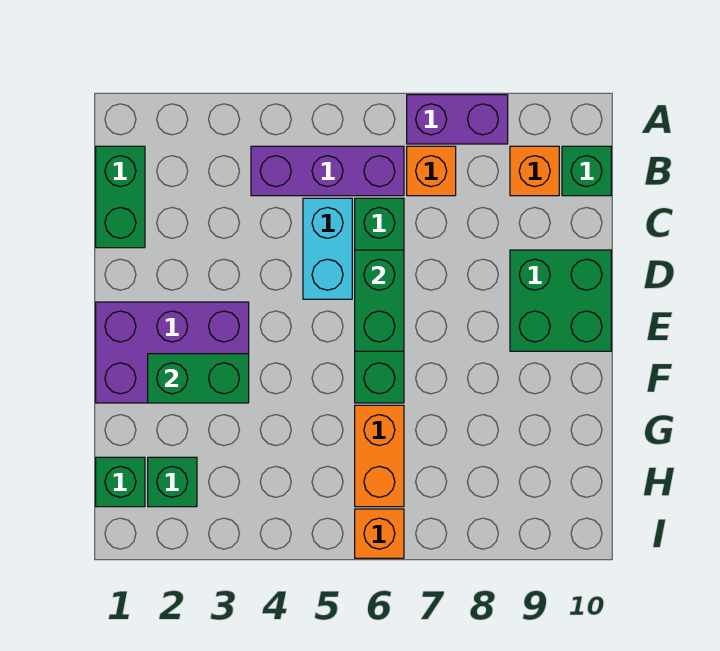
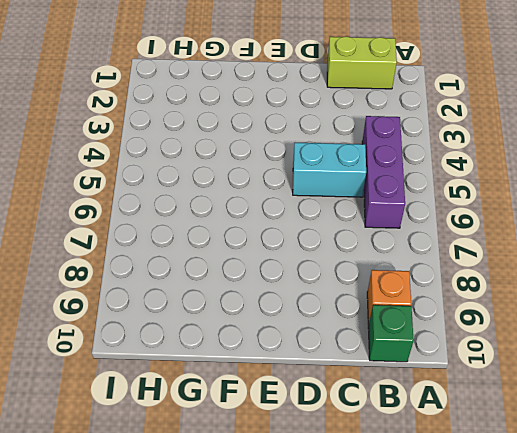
lime 1x2 brick [327,37,397,89] -> green 1x2 brick [96,146,145,248]
none -> purple 1x2 brick [407,95,508,144]
none -> orange 1x1 brick [407,146,456,196]
none -> green 1x4 brick [355,198,404,403]

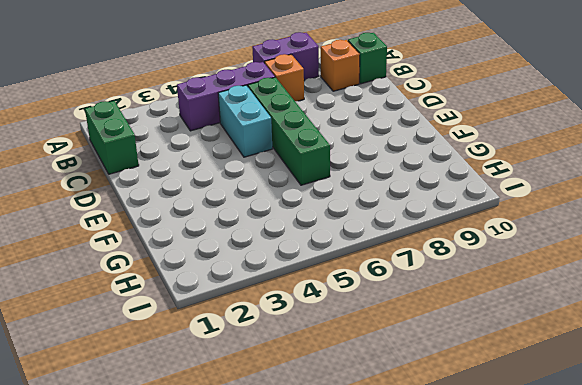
none -> green 2x2 brick [510,250,611,351]
none -> purple 2x3 brick [96,302,249,403]
none -> orange 1x2 brick [355,405,404,507]

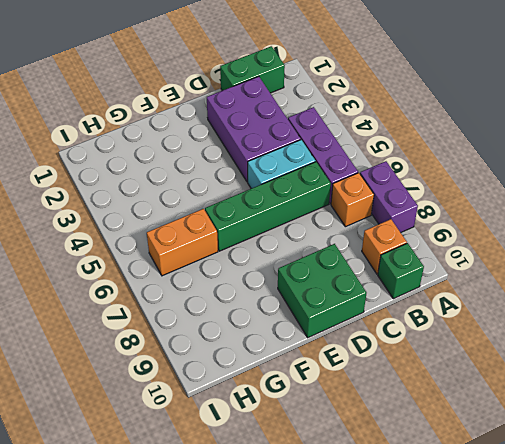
purple 2x3 brick [207,76,301,182] -> purple 2x3 brick moved to [96,302,249,403]
none -> green 1x1 brick [96,457,145,507]
none -> green 1x1 brick [148,457,197,507]
none -> orange 1x1 brick [355,509,404,558]

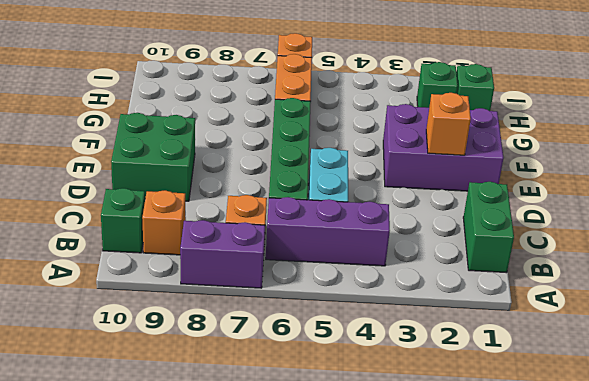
orange 1x1 brick [426,93,471,155] -> none
none -> green 1x2 brick [355,250,404,351]
none -> green 1x2 brick [148,354,249,403]

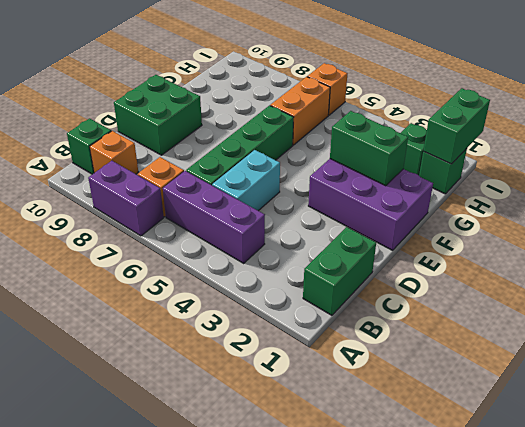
green 1x2 brick [423,88,490,164] -> green 1x2 brick moved to [355,250,404,351]

